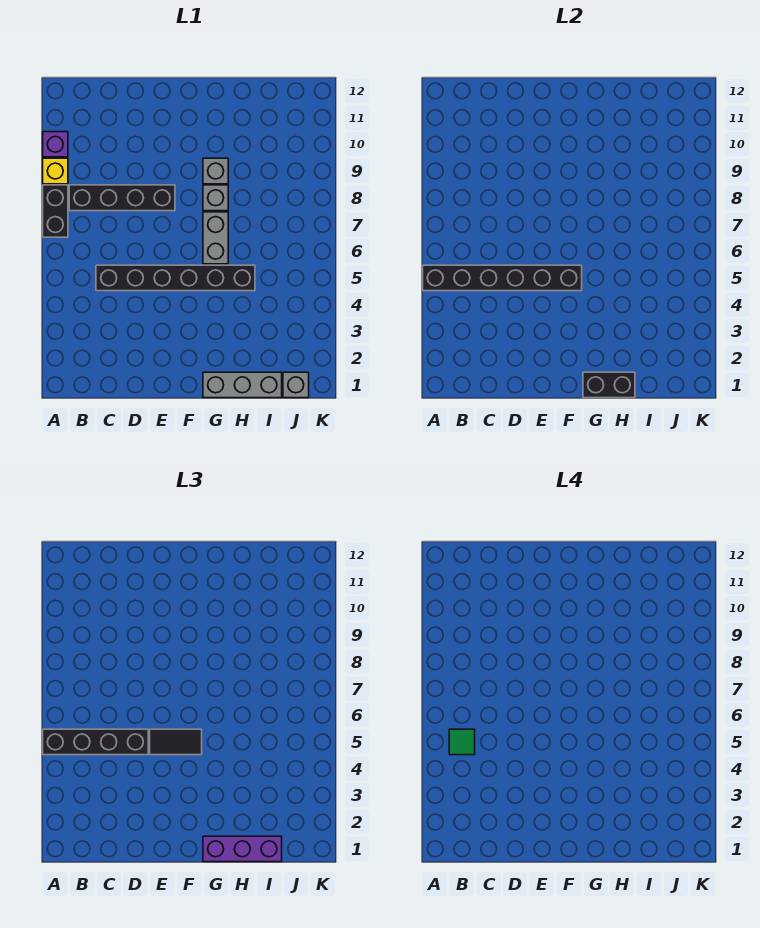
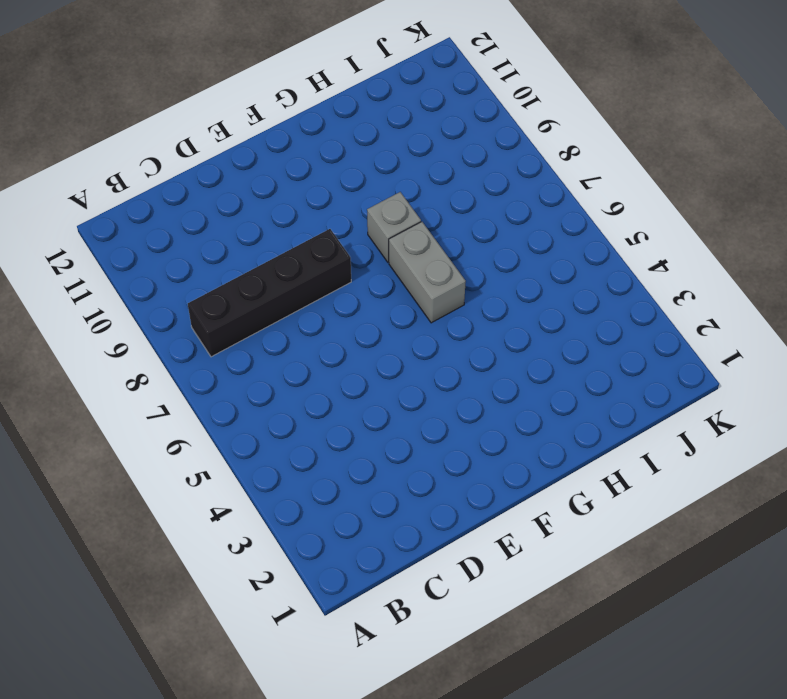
none -> black 1x2 brick [43,185,68,237]
none -> yellow 1x1 brick [43,158,68,184]
none -> purple 1x1 brick [43,132,68,157]

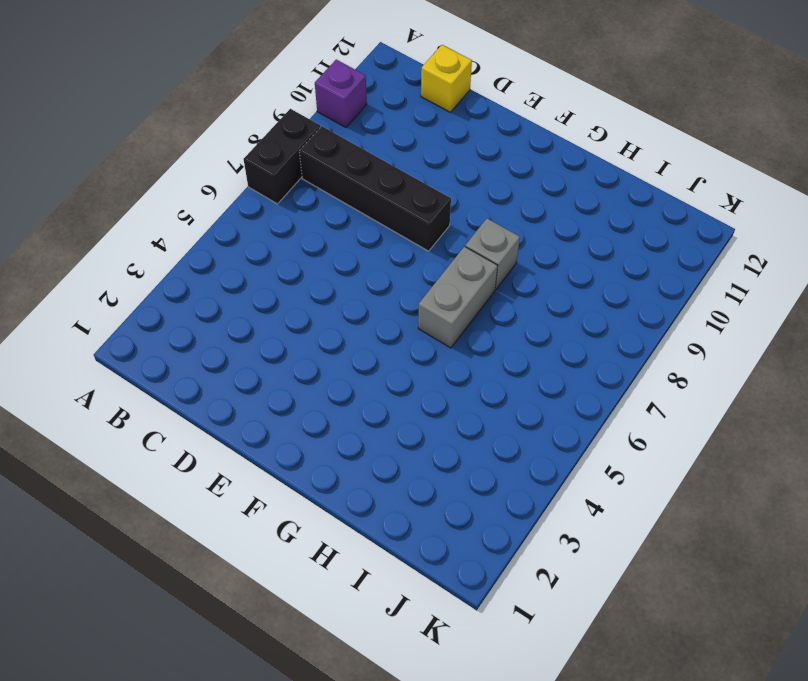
yellow 1x1 brick [421,45,472,112] -> yellow 1x1 brick moved to [43,158,68,184]
none -> black 1x6 brick [96,265,255,291]
none -> grey 1x3 brick [203,372,282,398]
none -> grey 1x1 brick [203,158,228,184]

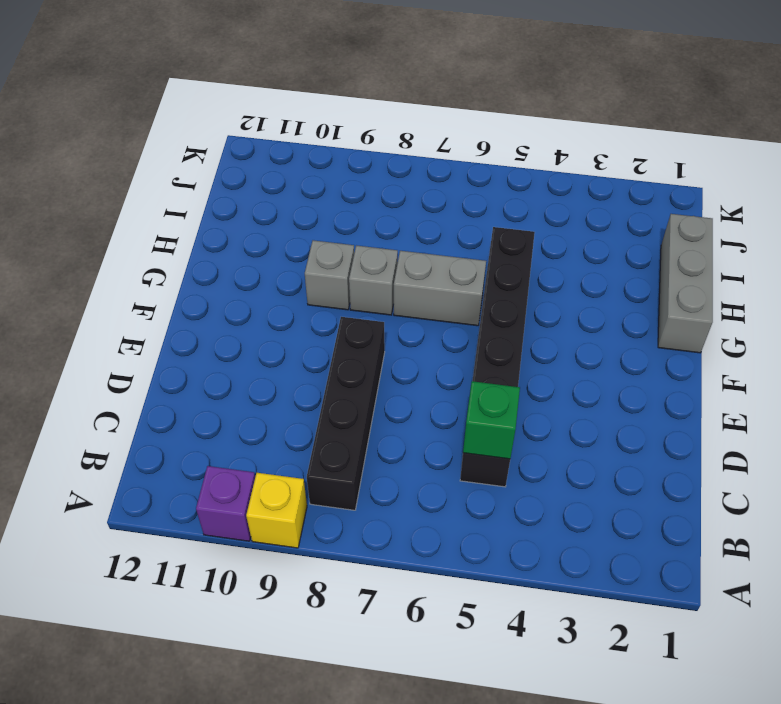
green 1x1 brick [463,381,520,459] -> black 1x6 brick [423,265,582,291]
none -> black 1x2 brick [43,185,68,237]
none -> grey 1x1 brick [283,372,309,398]
none -> black 1x2 brick [583,372,635,398]

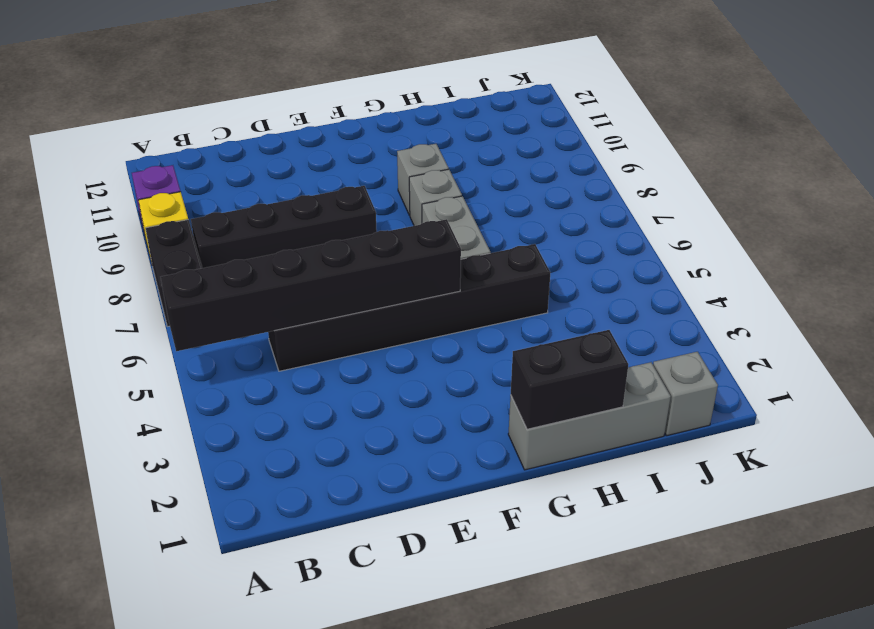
none -> black 1x4 brick [43,729,148,755]
none -> black 1x2 tile [150,729,202,755]
none -> purple 1x3 brick [203,836,282,862]

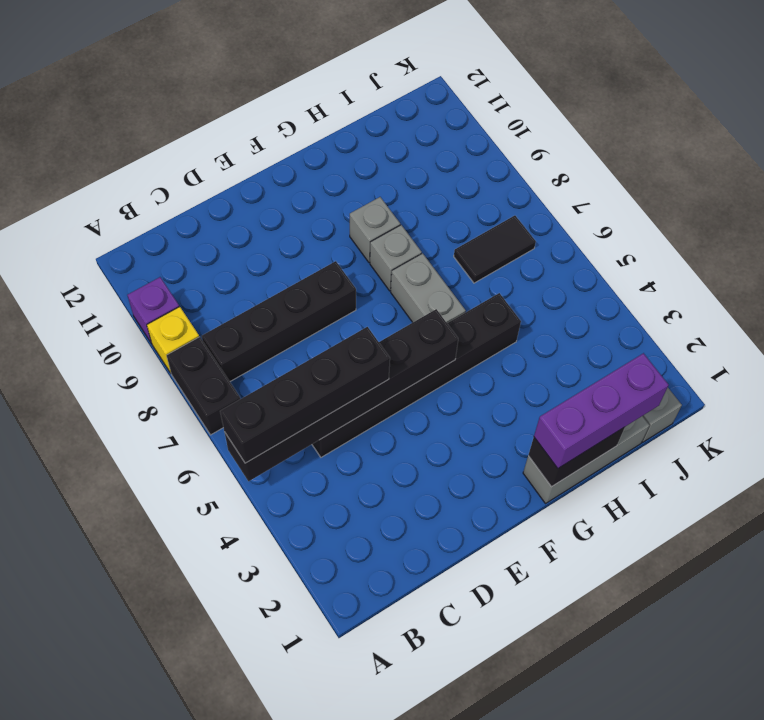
black 1x2 tile [454,216,536,283] -> black 1x2 tile moved to [150,729,202,755]
none -> green 1x1 tile [449,729,475,755]

